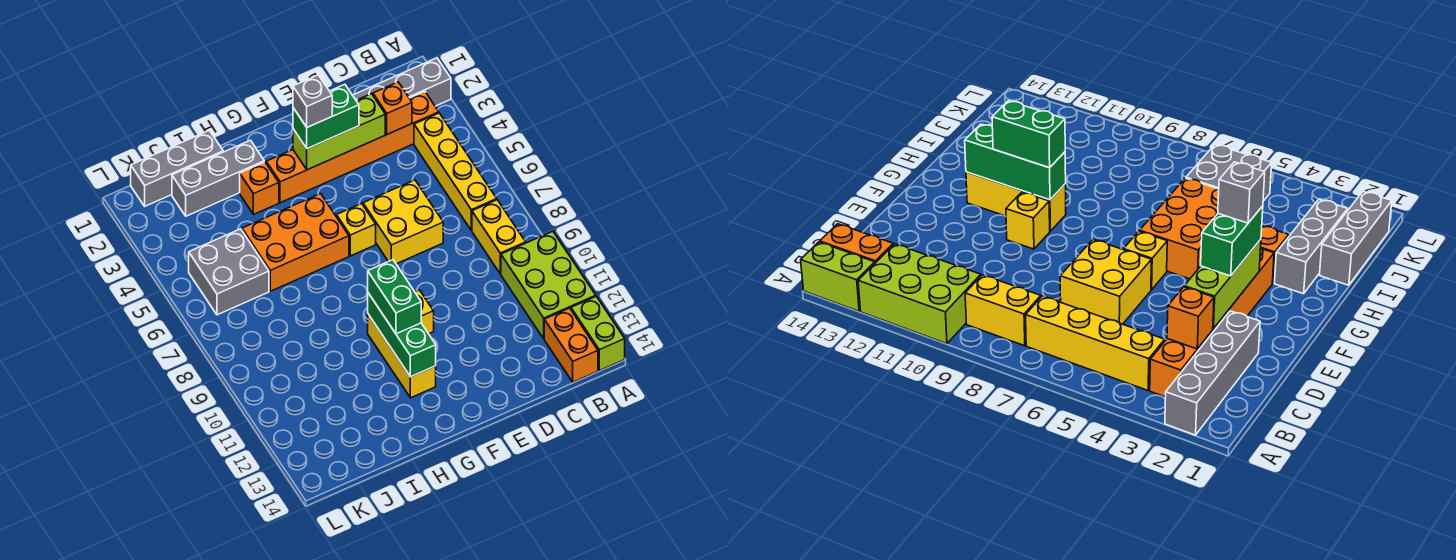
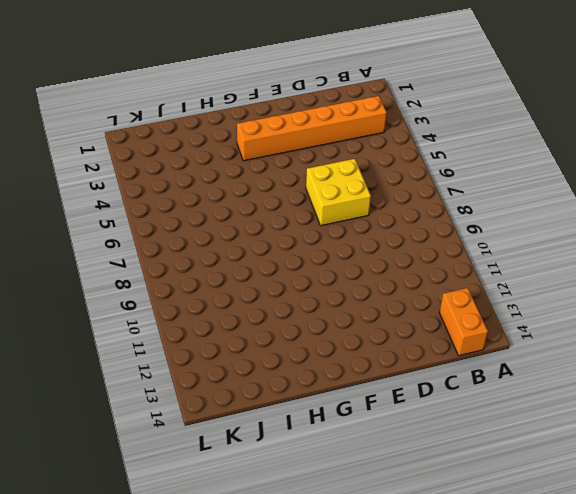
none -> grey 1x4 brick [353,58,451,106]
none -> lime 2x3 brick [501,231,596,339]
none -> lime 1x2 brick [571,296,625,371]

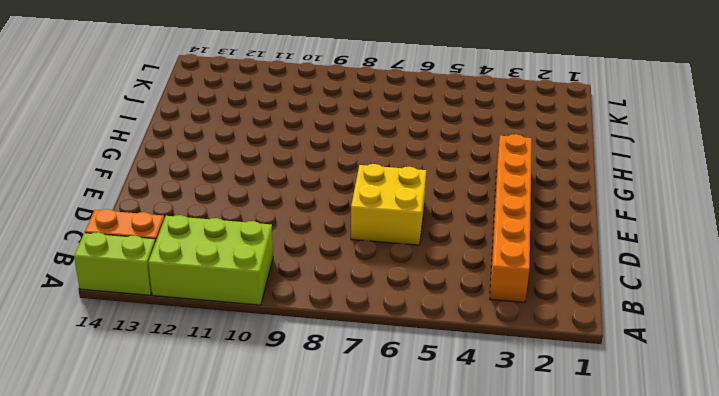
none -> grey 1x4 brick [353,58,451,106]
none -> yellow 1x4 brick [414,113,497,231]
none -> yellow 1x2 brick [472,200,526,274]

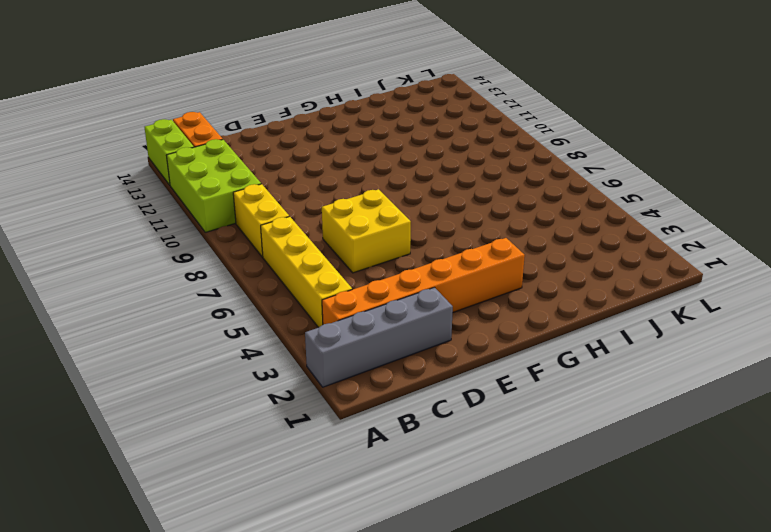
none -> yellow 1x1 brick [336,204,376,256]
none -> yellow 1x1 brick [415,290,434,334]
none -> orange 2x3 brick [242,194,349,291]

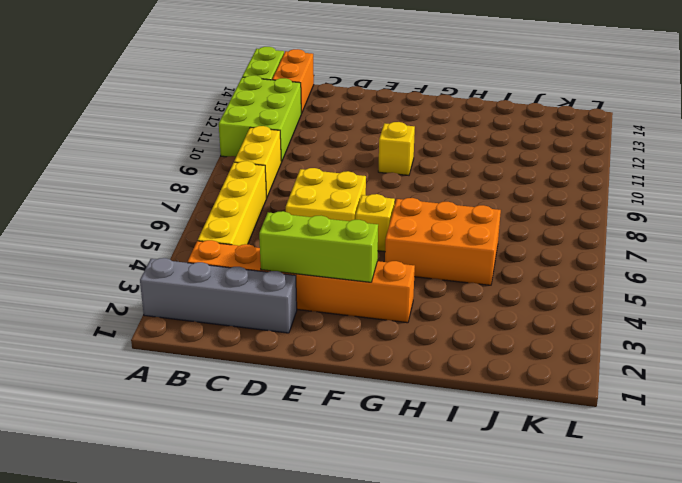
none -> yellow 1x3 brick [368,314,436,398]
none -> grey 1x3 brick [172,140,264,216]
none -> orange 1x1 brick [240,162,279,215]

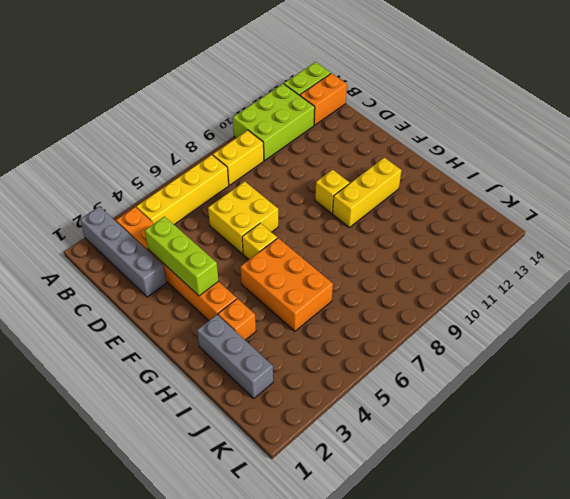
none -> grey 1x3 brick [131,130,223,206]
none -> grey 2x2 brick [189,229,269,315]
none -> orange 1x1 brick [373,82,412,134]

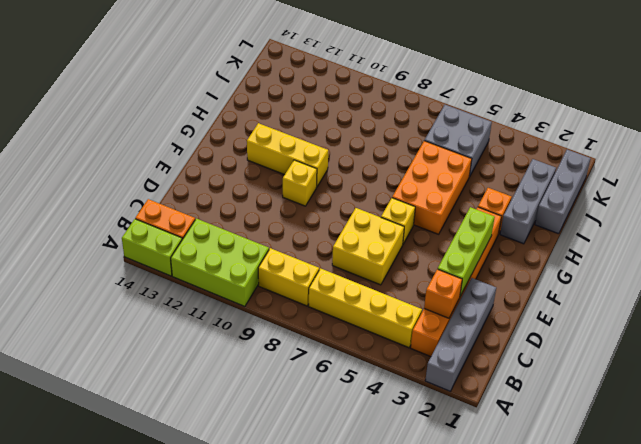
none -> green 1x3 brick [368,293,436,377]
none -> green 1x2 brick [293,84,359,149]
none -> green 1x2 brick [368,260,421,334]

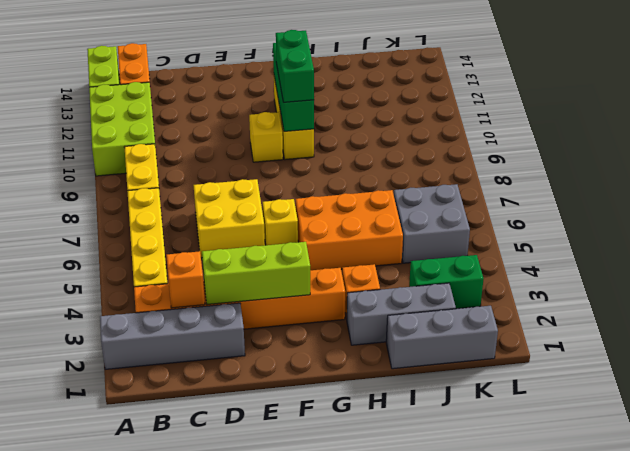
green 1x2 brick [409,255,483,309] -> green 1x2 brick moved to [293,84,359,149]
none -> grey 1x1 brick [293,75,332,127]

